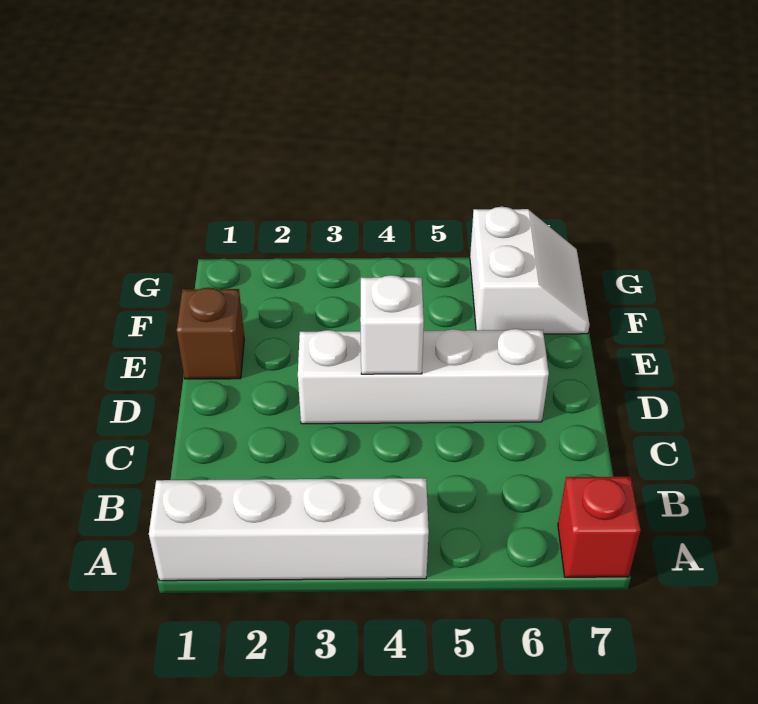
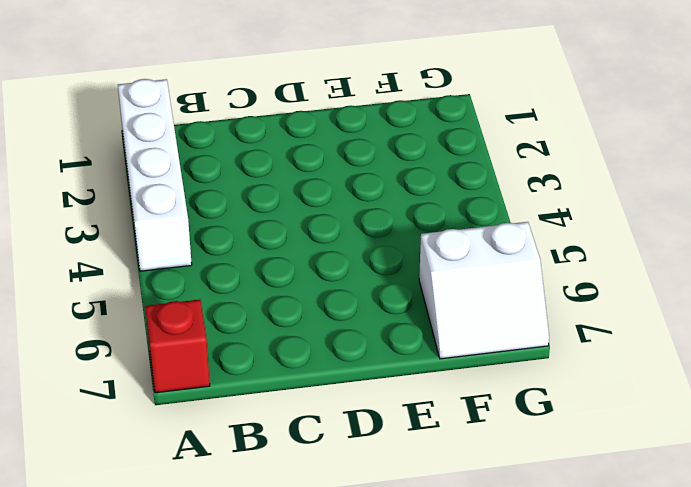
none -> white 1x4 brick [298,329,549,424]
none -> brown 1x1 brick [177,288,244,379]

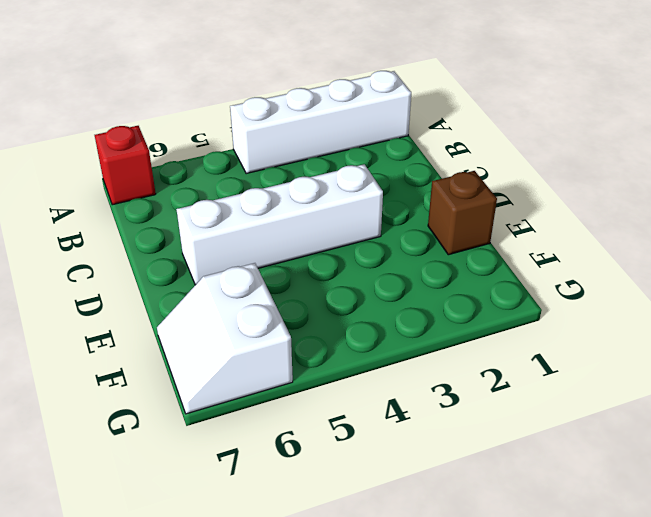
none -> white 1x1 brick [360,275,424,374]

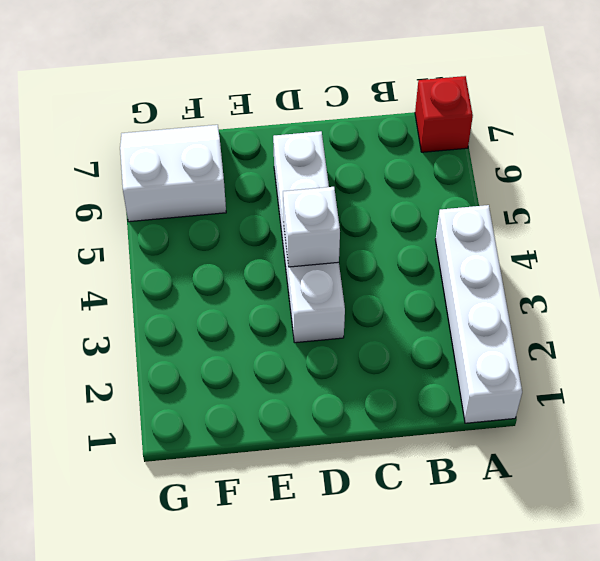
none -> brown 1x1 brick [177,288,244,379]

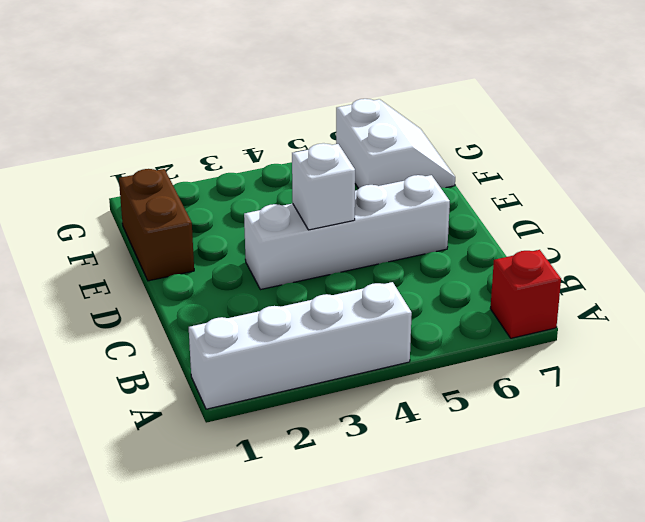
brown 1x2 brick [119,169,194,281] -> brown 1x1 brick [177,288,244,379]

